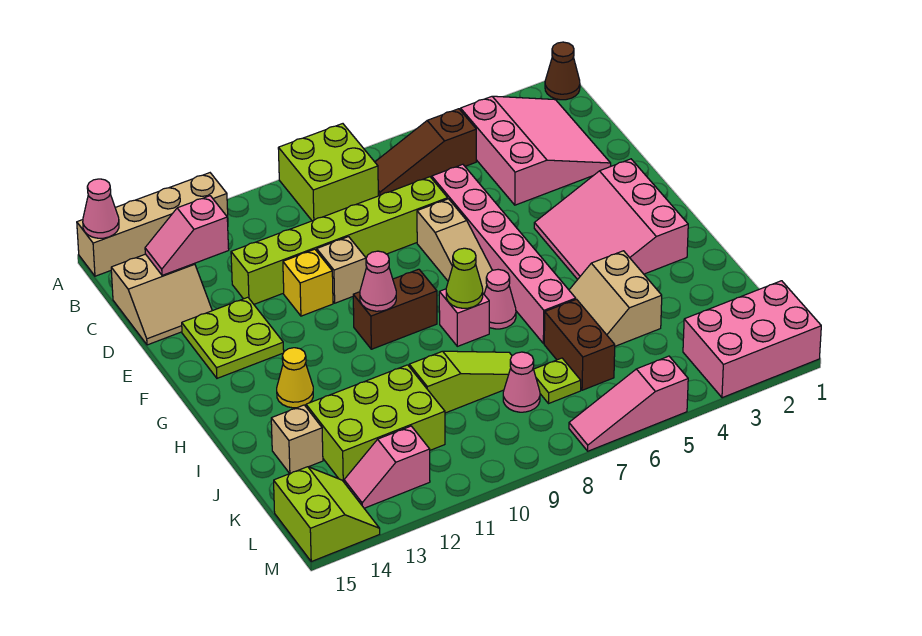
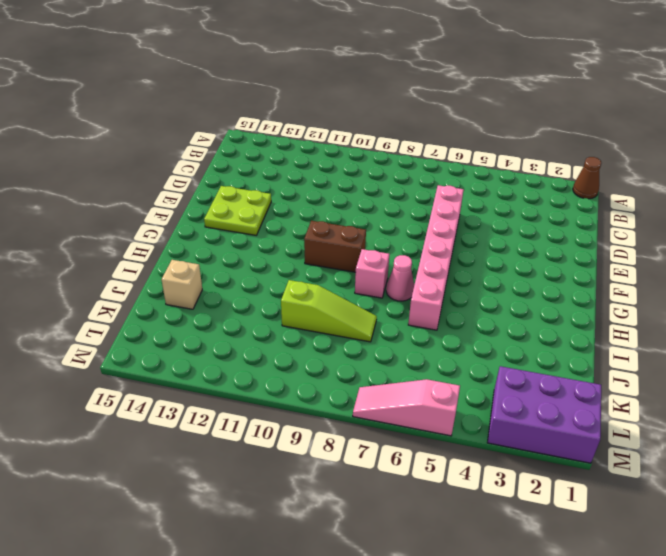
purple 2x3 brick [487,366,601,463] -> pink 2x3 brick [683,281,821,398]
none -> lime 2x2 brick [278,124,378,221]
none -> tan 1x4 brick [77,173,228,276]
none -> pink 3x3 slope [461,96,611,205]
none -> brown 1x3 slope [375,109,476,196]

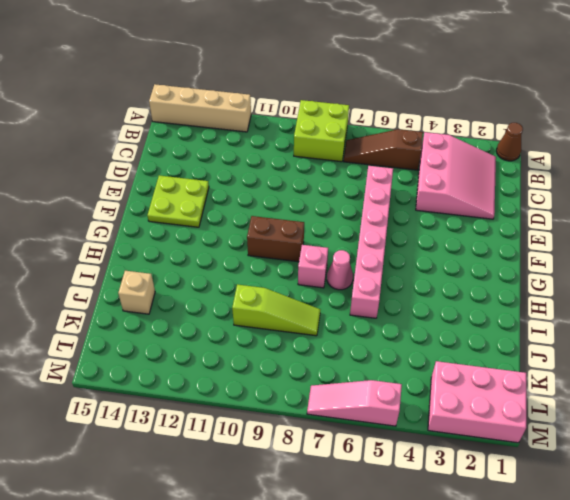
none -> tan 2x2 slope [111,254,212,345]
none -> lime 1x6 brick [231,177,448,304]
none -> tan 1x3 slope [417,199,492,294]
none -> tan 1x1 brick [317,237,366,303]

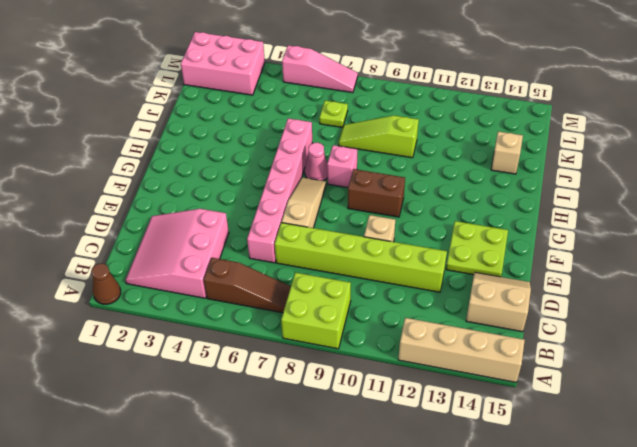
none -> yellow 1x1 brick [283,249,333,316]
none -> pink 3x3 slope [534,159,688,280]
none -> yellow 1x1 cone [277,348,313,408]
none -> tan 2x2 slope [569,251,662,346]

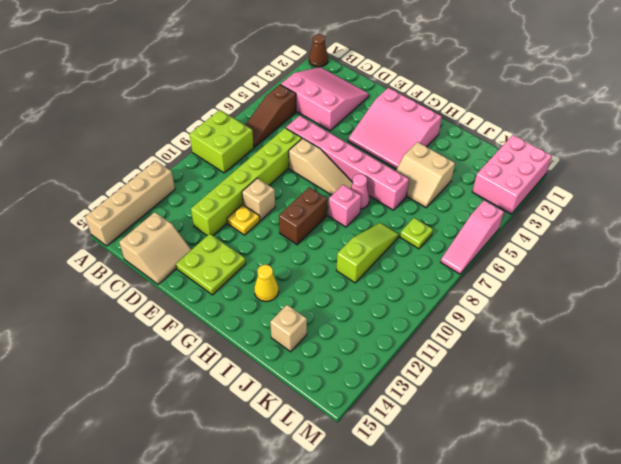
yellow 1x1 plate [227,205,260,235] -> yellow 1x1 brick [283,249,333,316]
none -> brown 1x2 brick [544,299,615,390]
none -> lime 2x3 brick [306,365,445,482]
none -> pink 1x1 cone [503,352,540,412]
none -> pink 1x2 slope [344,426,430,508]

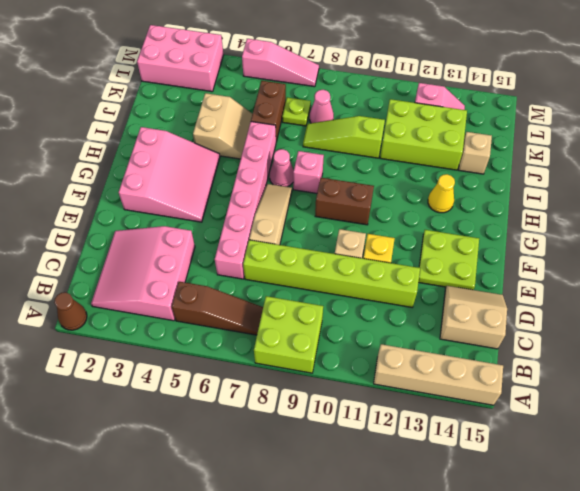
none -> lime 2x2 slope [274,467,380,562]
none -> pink 1x1 cone [83,179,119,238]
none -> pink 1x2 slope [145,196,229,275]
none -> pink 1x1 cone [360,251,396,311]

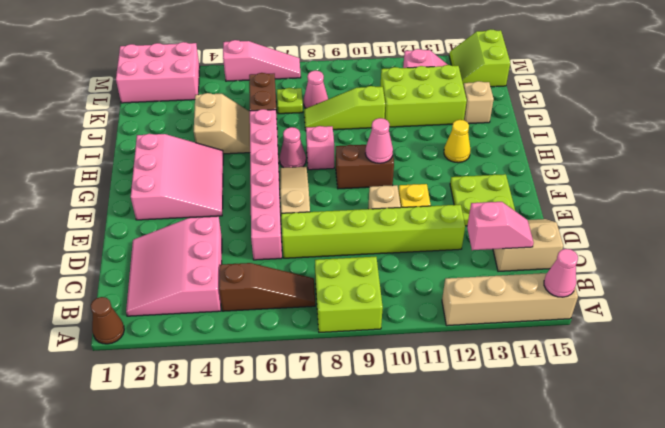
none -> lime 1x1 cone [446,248,483,308]

